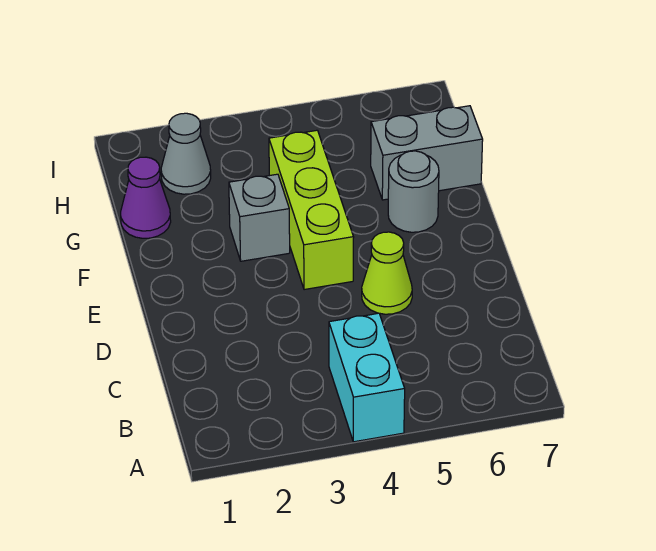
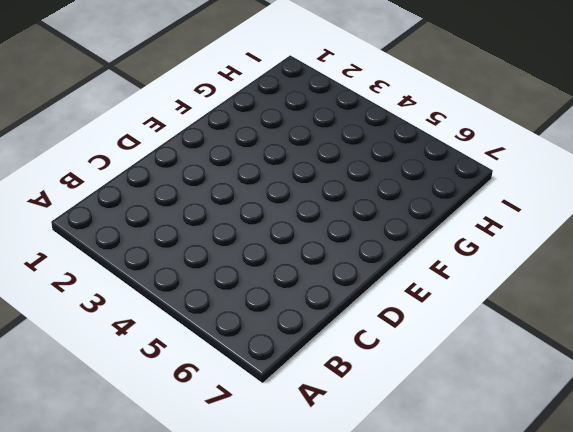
none -> cyan 1x2 brick [329,313,405,442]
none -> lime 1x1 cone [362,232,412,314]

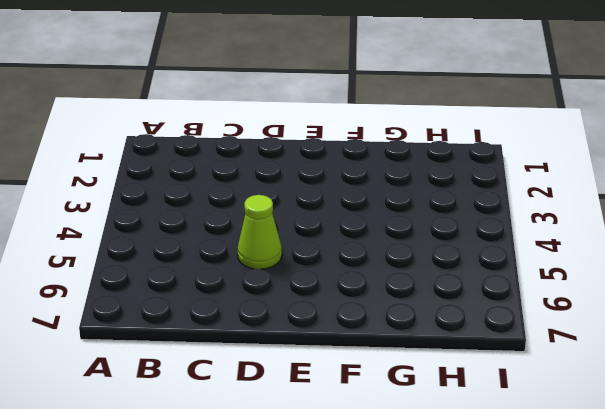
none -> cyan 1x2 brick [329,313,405,442]
none -> lime 1x3 brick [269,130,354,290]

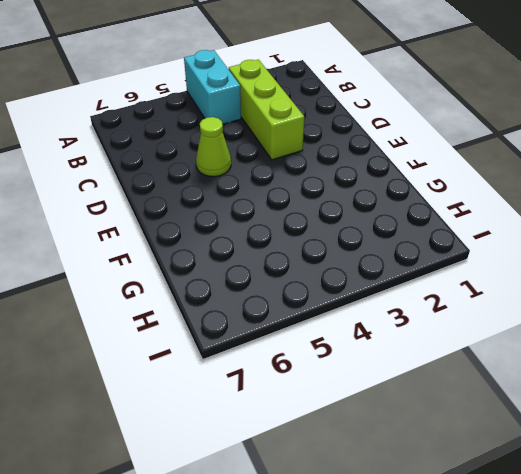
lime 1x3 brick [229,60,304,160] -> lime 1x3 brick moved to [269,130,354,290]
none -> grey 1x1 brick [229,174,290,261]
none -> grey 1x1 round brick [388,151,439,232]

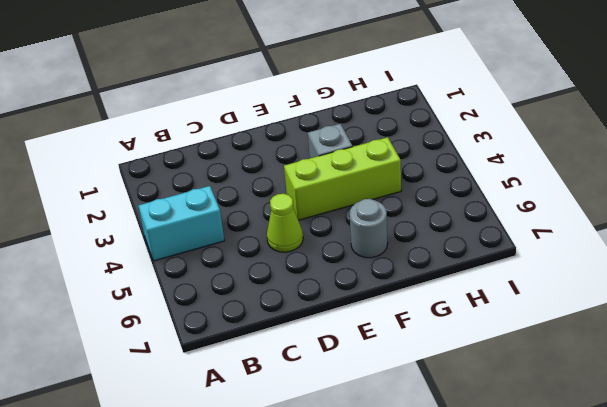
none -> purple 1x1 cone [121,157,171,238]
none -> grey 1x2 brick [371,106,483,200]

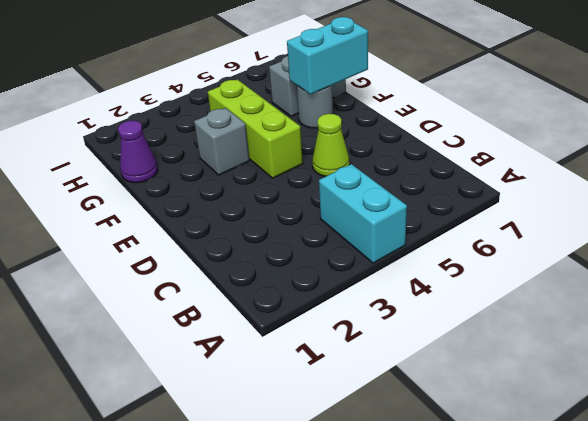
cyan 1x2 brick [287,17,368,94] -> none
none -> grey 1x1 cone [161,113,211,194]

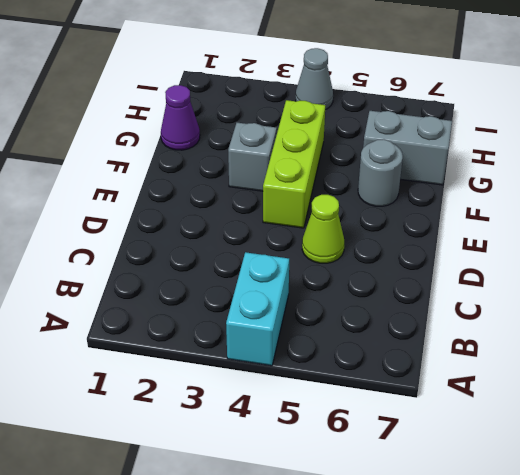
grey 1x1 cone [296,48,333,110] -> grey 1x1 cone moved to [161,113,211,194]

